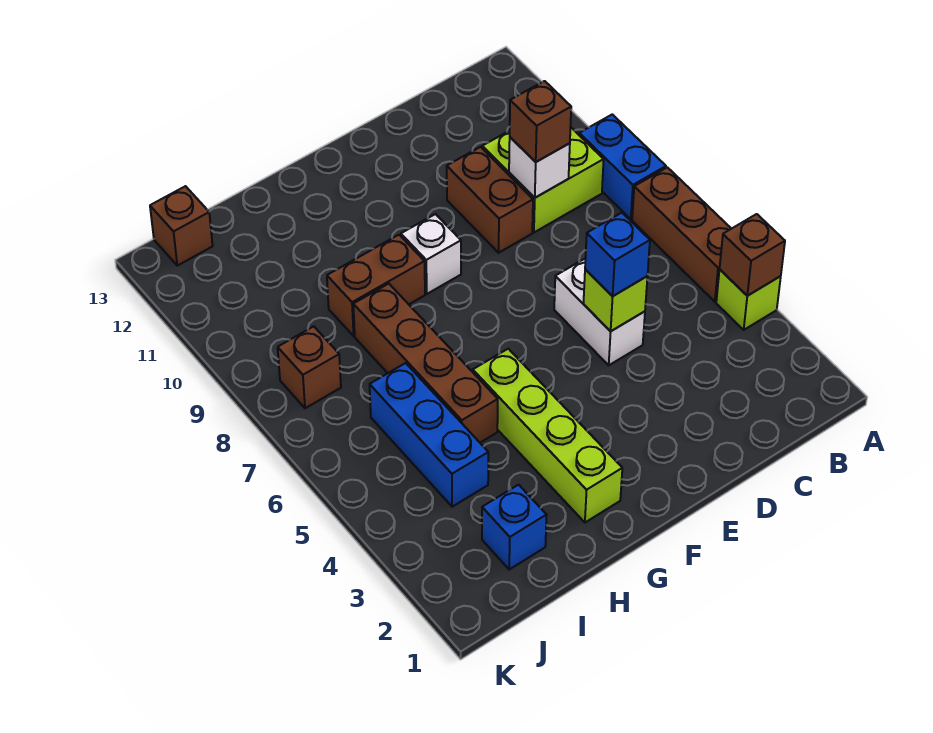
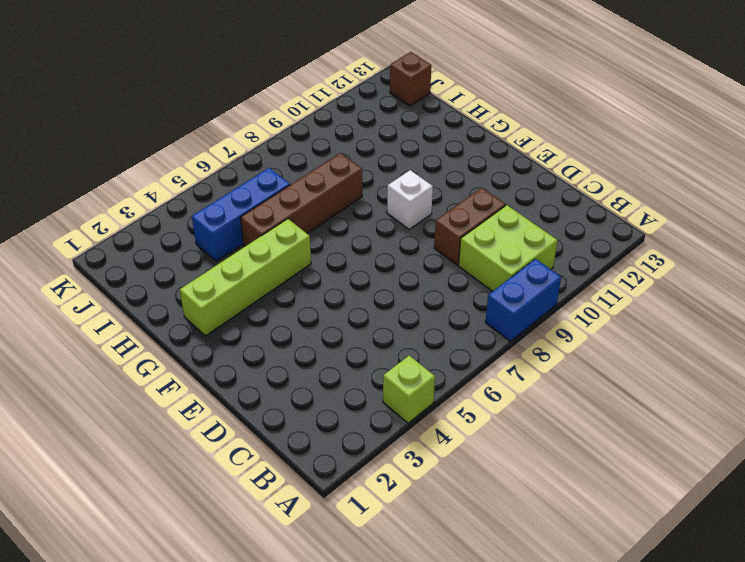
none -> brown 1x3 brick [632,167,731,302]
none -> white 1x2 brick [554,258,645,365]
none -> brown 1x2 brick [327,235,425,336]

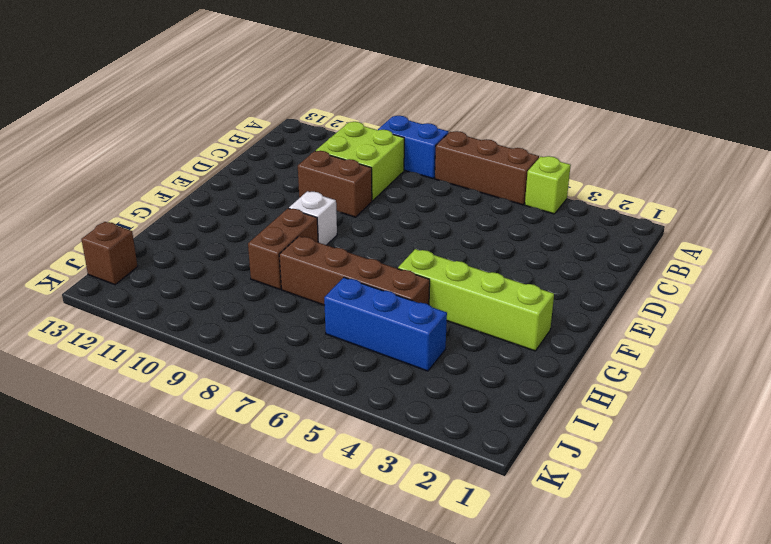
none -> white 1x2 brick [554,258,645,365]
none -> blue 1x1 brick [482,485,547,569]
none -> brown 1x1 brick [278,326,341,408]

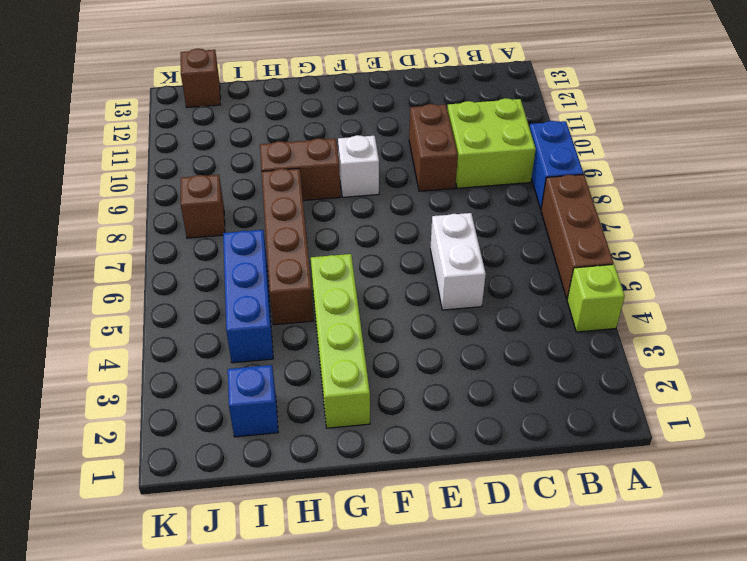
none -> brown 1x1 brick [720,214,785,296]
none -> white 1x1 brick [509,137,570,198]
none -> lime 1x1 brick [583,269,647,331]

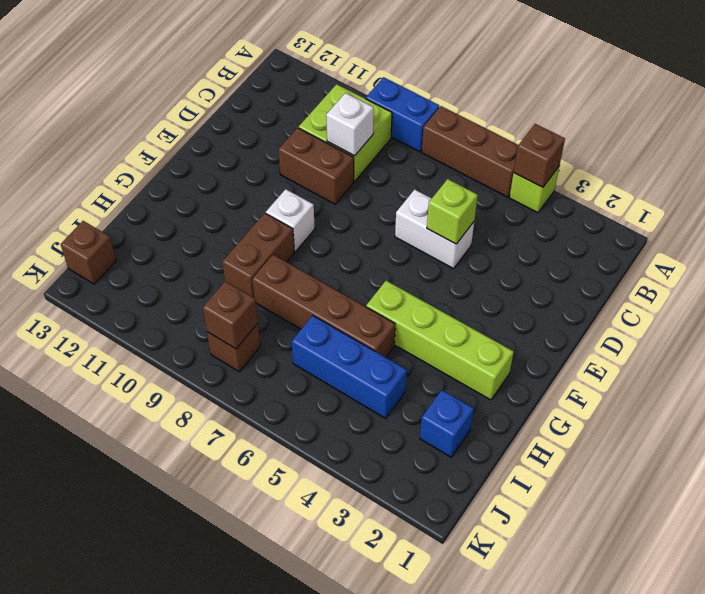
brown 1x1 brick [203,281,258,349] -> brown 1x1 brick moved to [510,81,571,162]
none -> blue 1x1 brick [585,213,650,296]

